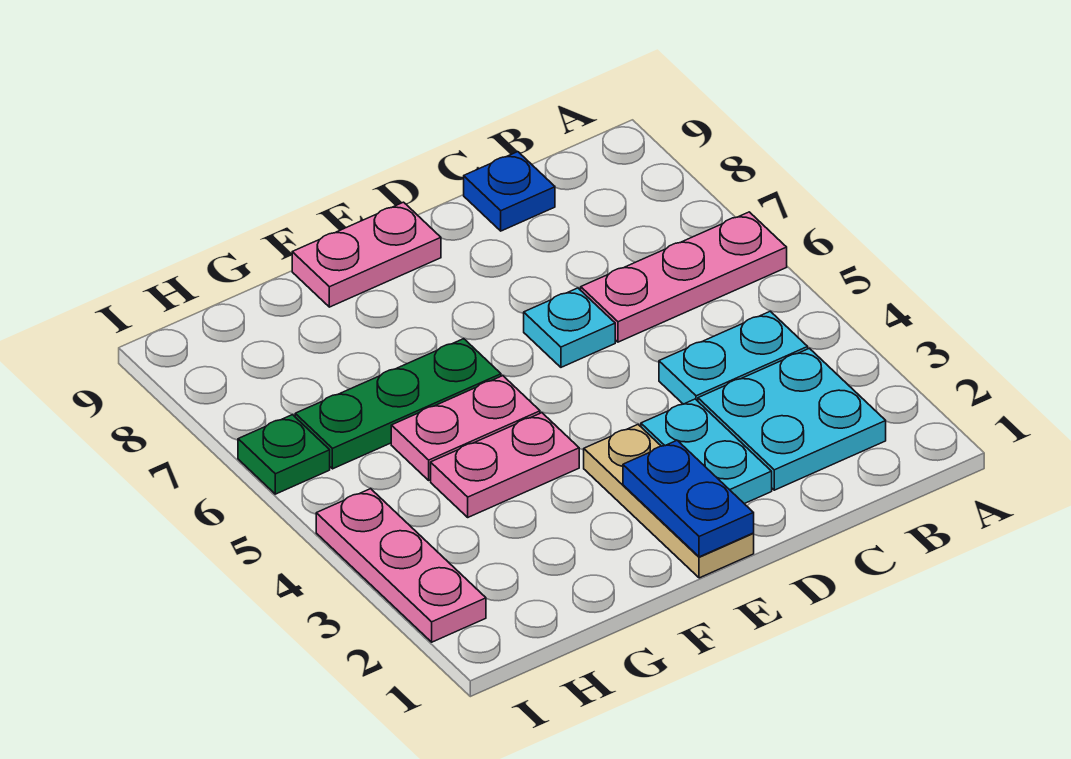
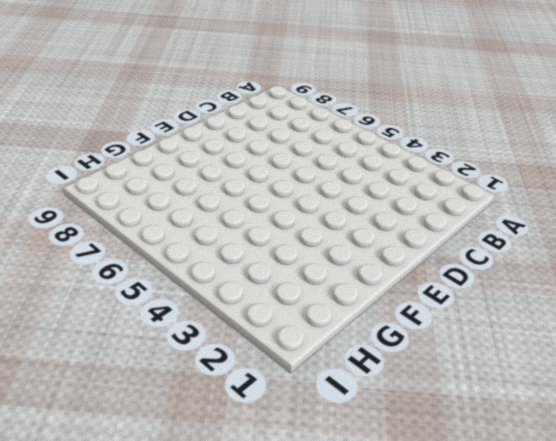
none -> pink 1x3 plate [581,212,787,342]
none -> cyan 2x2 plate [698,348,886,490]
none -> cyan 1x2 plate [659,311,808,404]

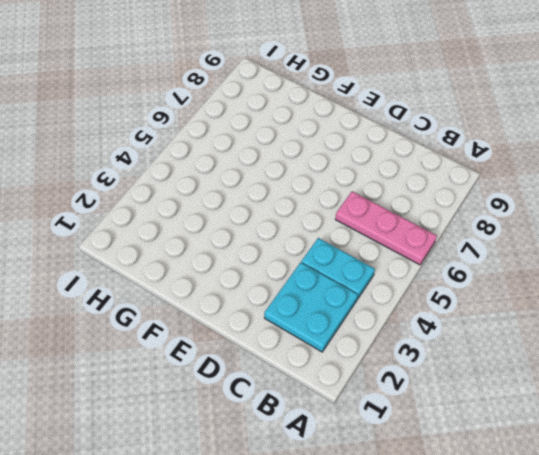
none -> blue 1x1 plate [464,152,555,231]
none -> cyan 1x2 plate [641,399,772,504]
none -> cyan 1x1 plate [524,288,615,367]

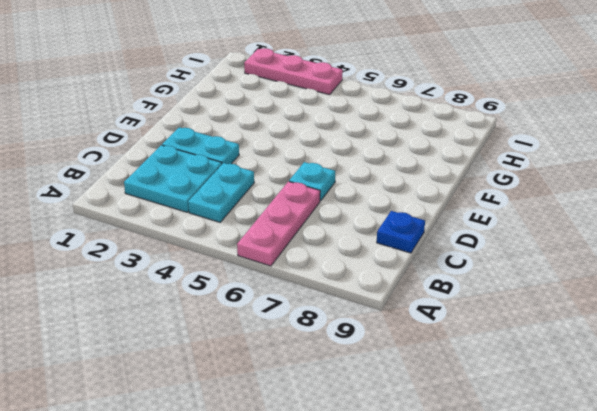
none -> tan 1x3 plate [584,425,754,578]
none -> pink 1x2 plate [292,202,441,307]
none -> pink 1x2 plate [431,413,579,517]

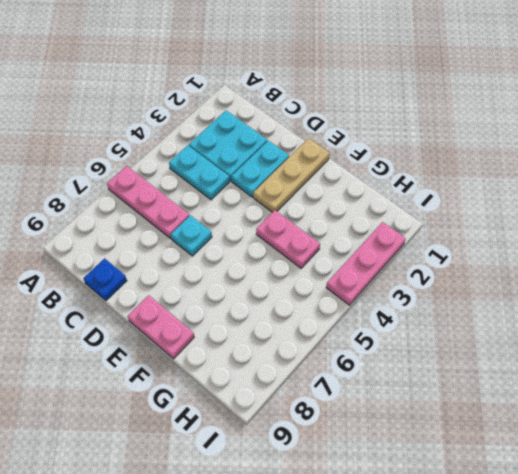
none -> pink 1x2 plate [391,376,540,480]
none -> green 1x3 plate [295,339,501,469]
none -> green 1x1 plate [238,415,330,494]

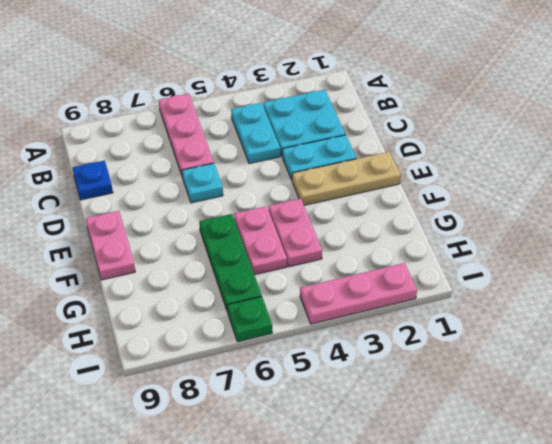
none -> blue 1x2 plate [623,440,754,557]

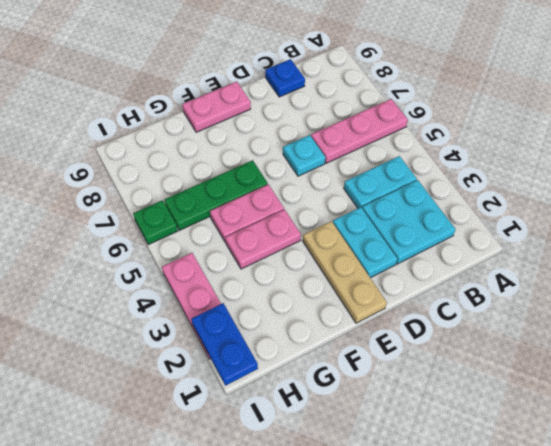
blue 1x2 plate [191,303,258,386] -> blue 1x2 plate moved to [623,440,754,557]

